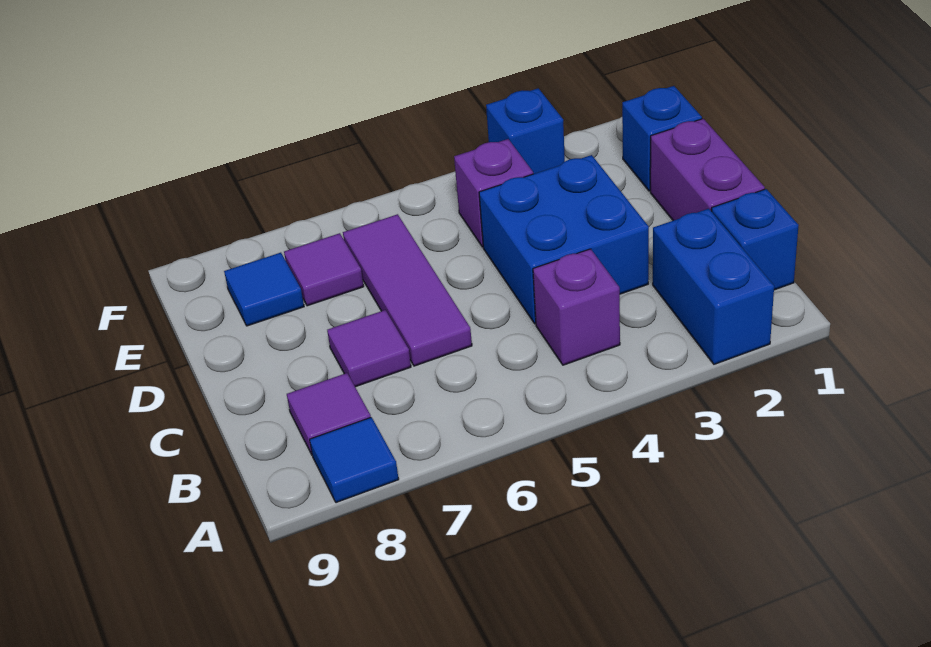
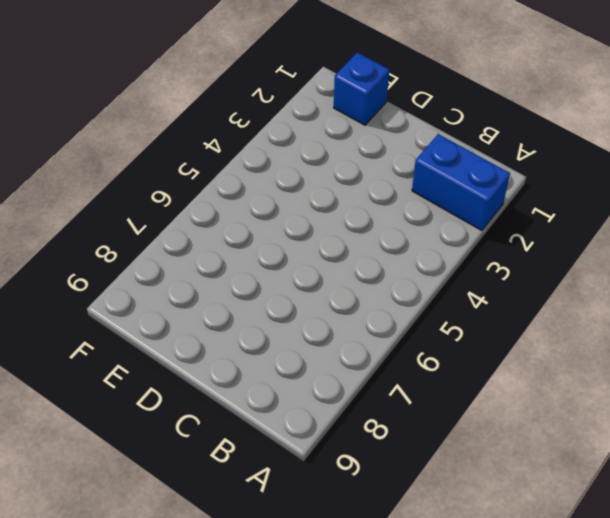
none -> blue 1x1 tile [310,417,399,503]
none -> blue 1x1 brick [711,189,799,290]
none -> purple 1x1 brick [533,249,620,365]

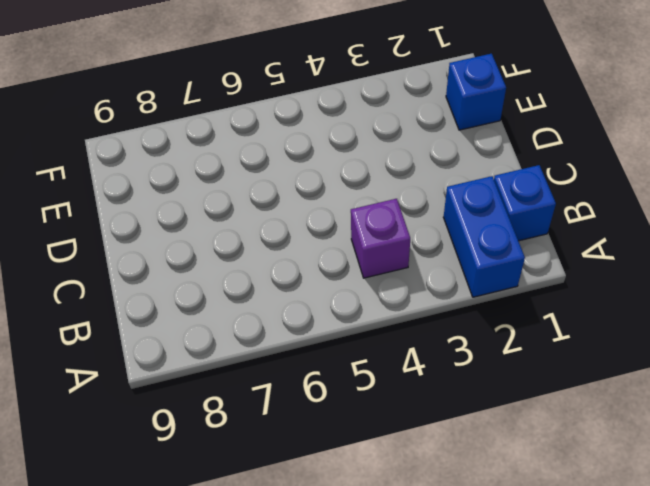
none -> blue 1x1 tile [310,417,399,503]
none -> purple 1x1 tile [287,373,371,454]
none -> purple 1x2 brick [650,119,765,221]

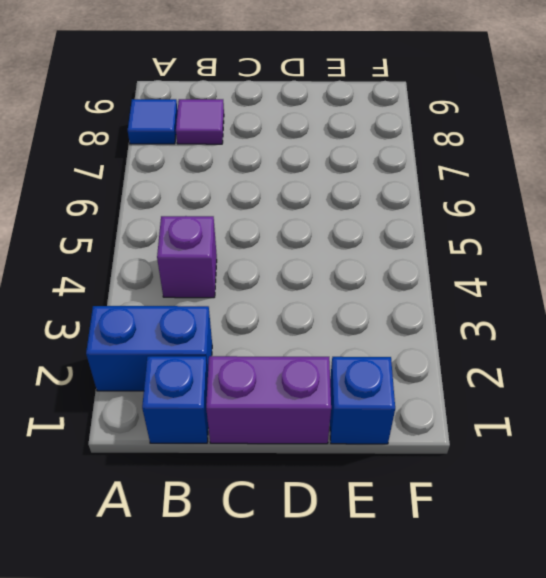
none -> blue 2x2 brick [479,155,649,324]
none -> purple 1x3 tile [343,214,472,366]
none -> purple 1x1 tile [327,310,411,387]

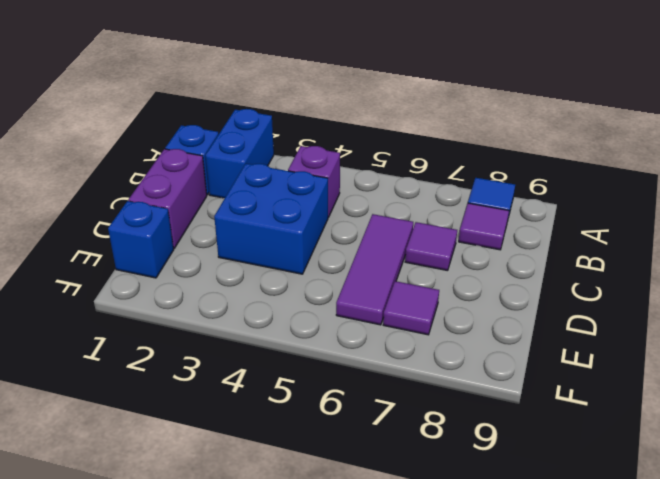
none -> purple 1x1 brick [454,139,533,247]
none -> blue 1x1 tile [224,253,304,326]
none -> blue 1x1 brick [486,88,565,174]

